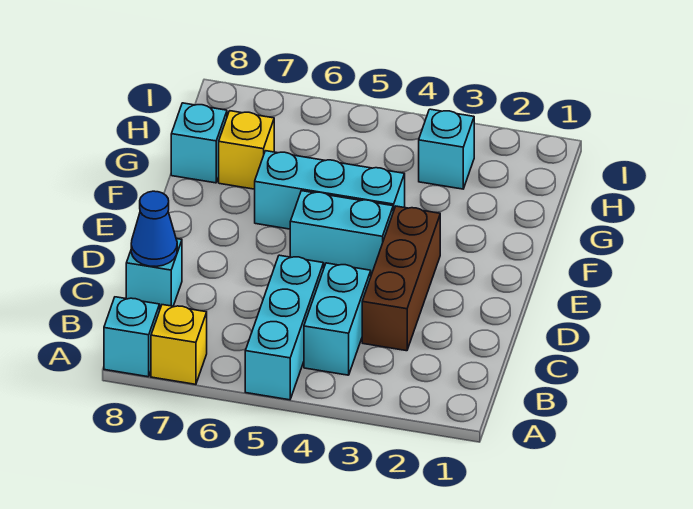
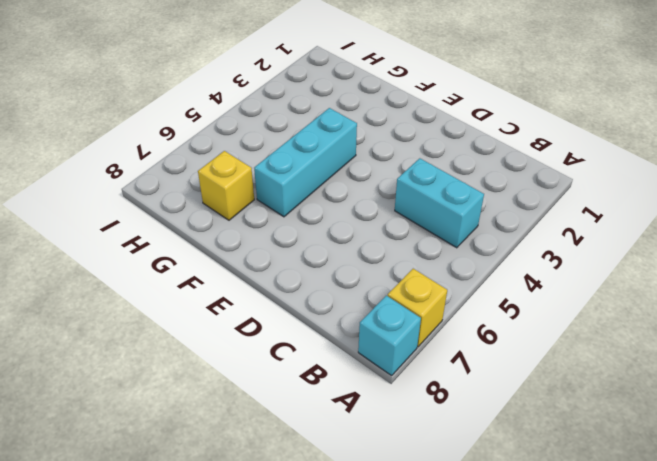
none -> cyan 1x3 brick [245,255,324,400]
none -> brown 1x3 brick [362,206,440,351]
none -> cyan 1x1 brick [126,239,182,308]

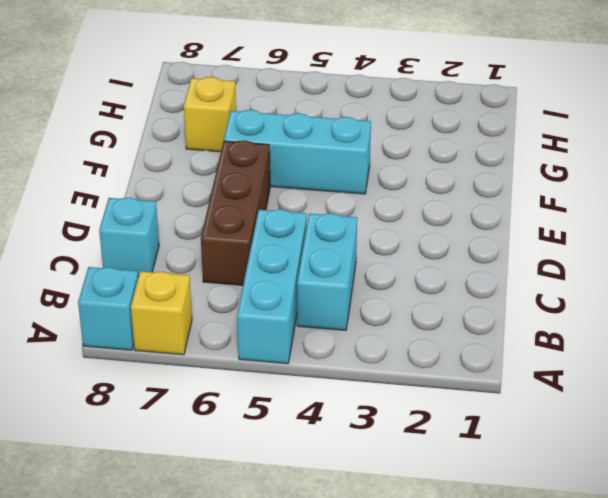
brown 1x3 brick [201,140,270,285] -> brown 1x3 brick moved to [362,206,440,351]
none -> cyan 1x2 brick [290,191,393,275]
none -> cyan 1x1 brick [171,103,227,183]
none -> cyan 1x1 brick [419,109,474,189]

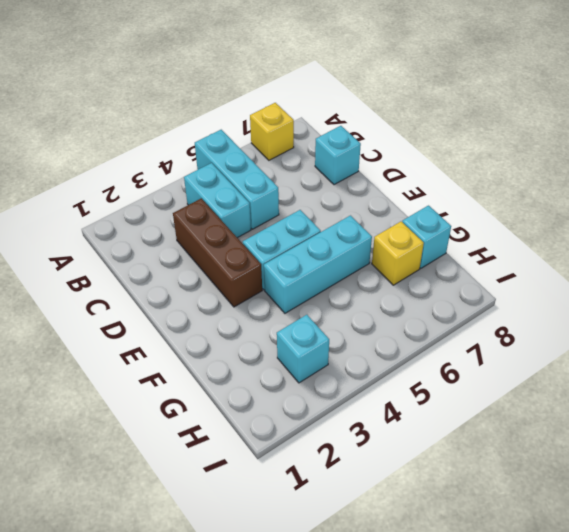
none -> cyan 1x1 brick [104,297,160,377]
none -> blue 1x1 cone [131,191,177,266]

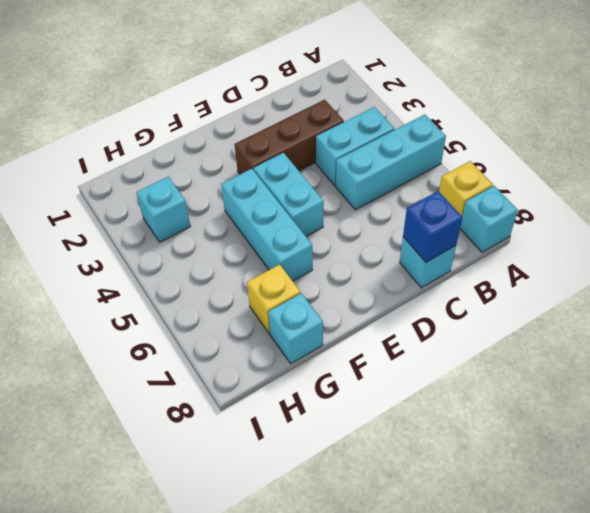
blue 1x1 brick [403,191,462,262] -> blue 1x1 cone [131,191,177,266]

